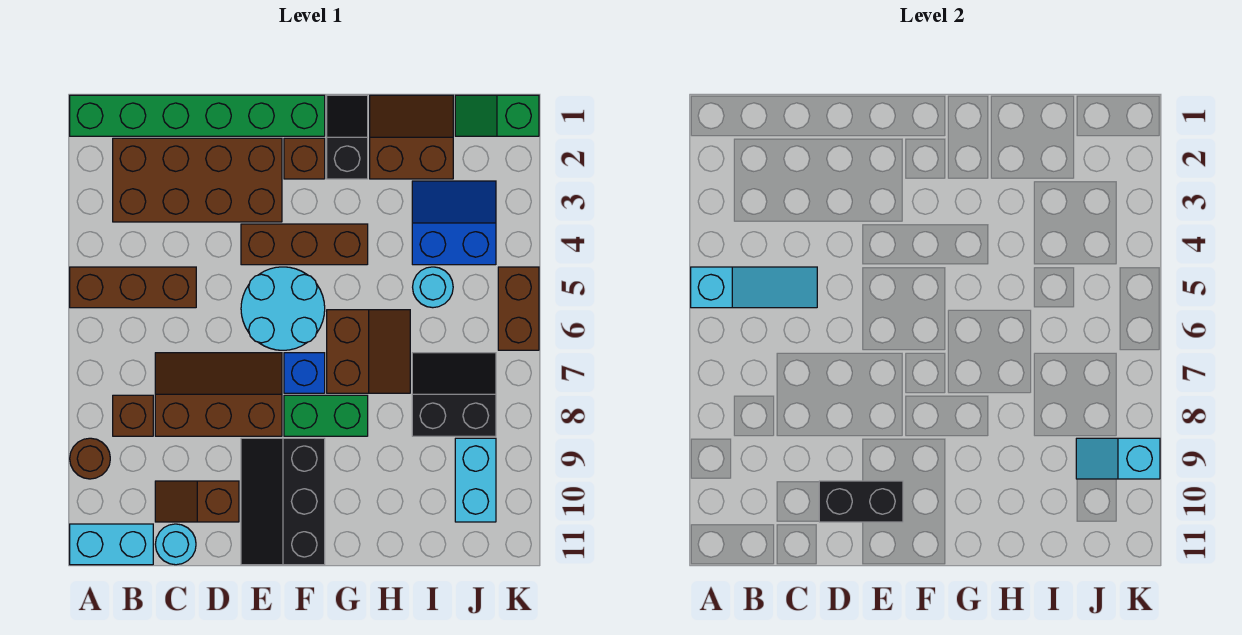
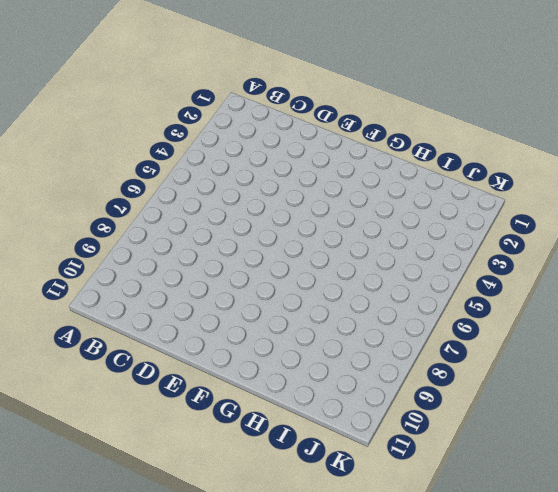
none -> green 1x6 brick [70,95,325,136]
none -> brown 1x3 brick [70,267,196,308]
none -> brown 1x1 round brick [70,438,110,479]

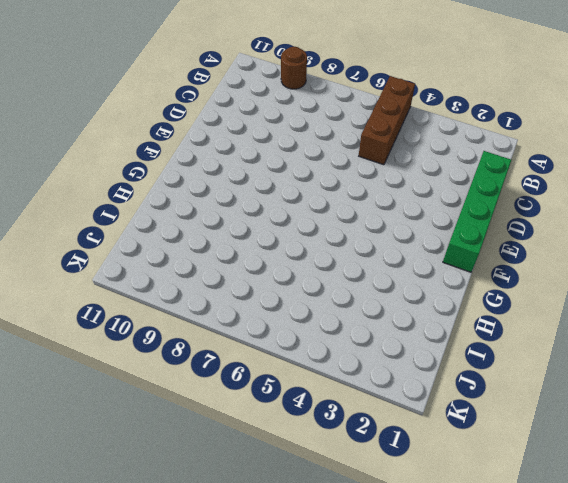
green 1x4 brick [443,151,511,272] -> green 1x6 brick [70,95,325,136]
none -> cyan 1x2 brick [70,524,153,565]
none -> brown 2x4 brick [113,138,282,222]
none -> brown 1x1 brick [113,395,153,436]

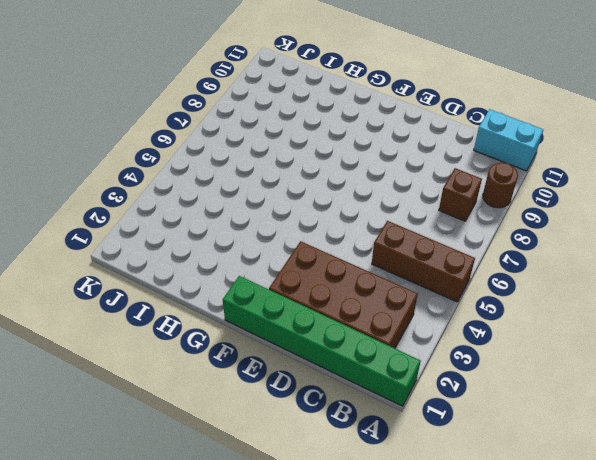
none -> brown 2x3 slope [155,353,282,436]
none -> brown 1x2 slope [155,481,239,522]
none -> cyan 1x1 round brick [155,524,196,565]

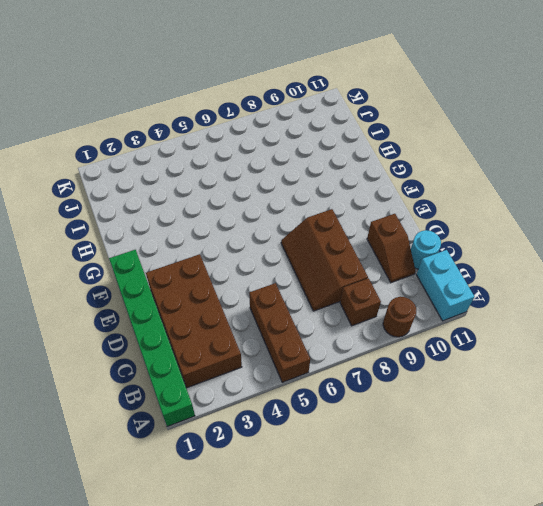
none -> brown 1x3 brick [241,224,368,265]
none -> cyan 2x2 round brick [241,267,325,350]
none -> black 2x3 slope [241,438,325,565]

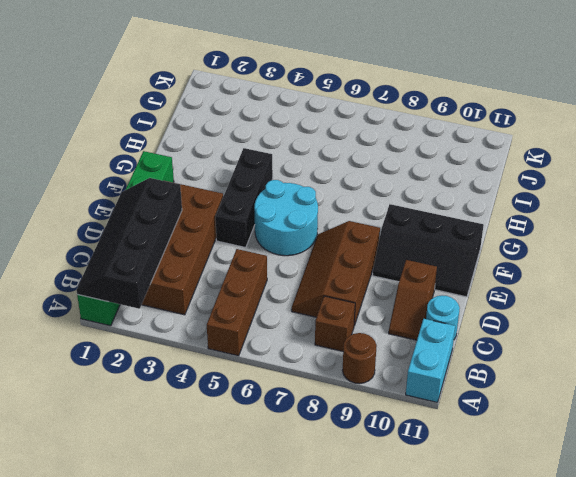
black 2x4 slope [76,178,182,309] -> none
black 1x3 brick [215,148,273,247] -> brown 1x3 brick [241,224,368,265]
none -> brown 1x1 brick [284,138,325,179]
none -> blue 1x1 brick [284,353,325,393]
none -> green 1x2 brick [284,395,368,436]

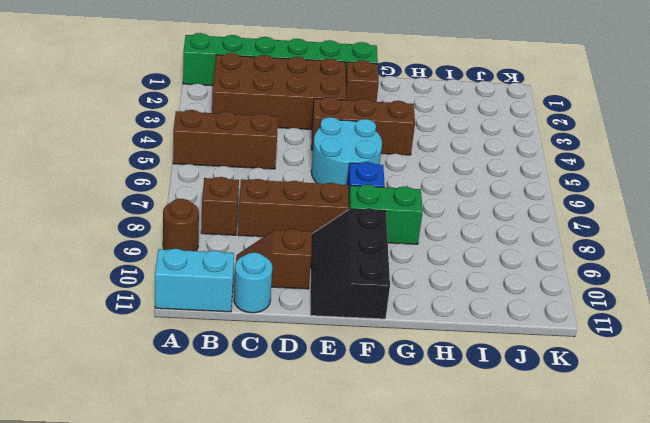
none -> black 1x2 slope [327,95,368,179]
none -> brown 2x2 slope [327,310,410,393]
none -> brown 2x2 slope [370,95,453,179]

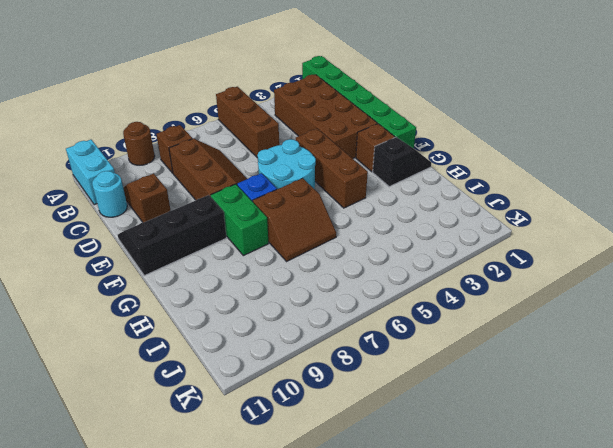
none -> brown 2x2 slope [370,95,453,179]
none -> blue 2x2 slope [412,181,496,265]
none -> cyan 1x1 round brick [413,267,453,308]

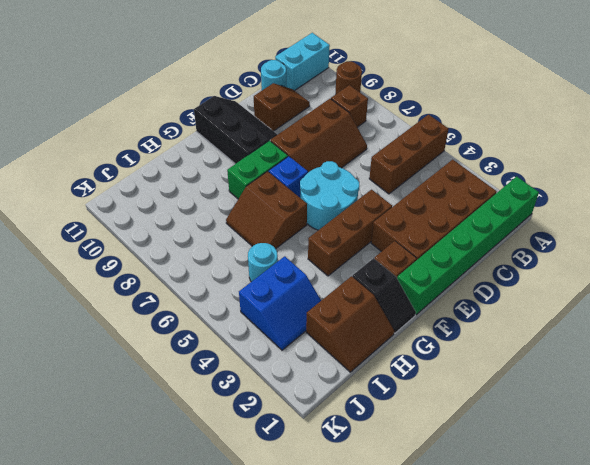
none -> black 2x2 slope [412,353,496,436]
none -> green 1x2 slope [455,95,539,136]
none -> cyan 1x2 brick [455,438,496,522]

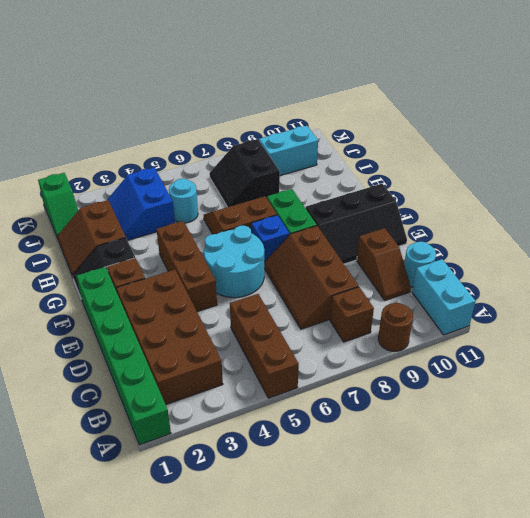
none -> brown 1x2 brick [498,267,539,350]
none -> cyan 1x3 slope [691,267,817,308]
none -> black 1x2 brick [819,481,903,522]

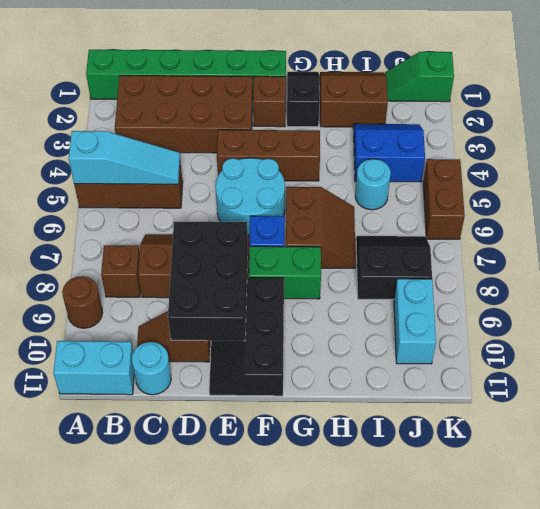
black 2x3 brick [168,222,248,341] -> black 1x2 brick [819,481,903,522]
none -> cyan 1x2 slope [1076,438,1160,479]

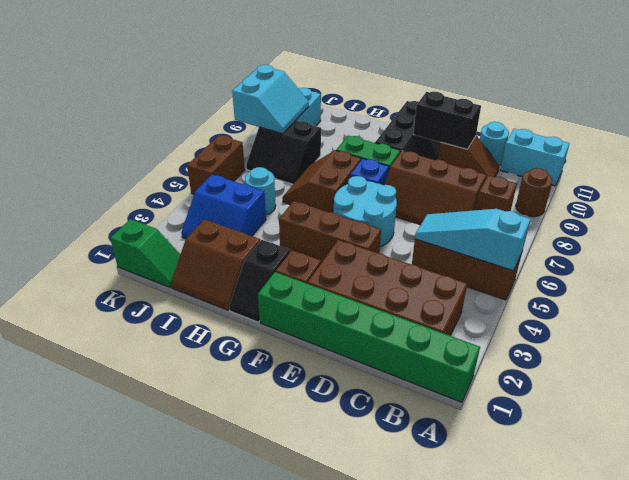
cyan 2x2 slope [232,65,309,134] -> cyan 1x2 slope [1076,438,1160,479]

